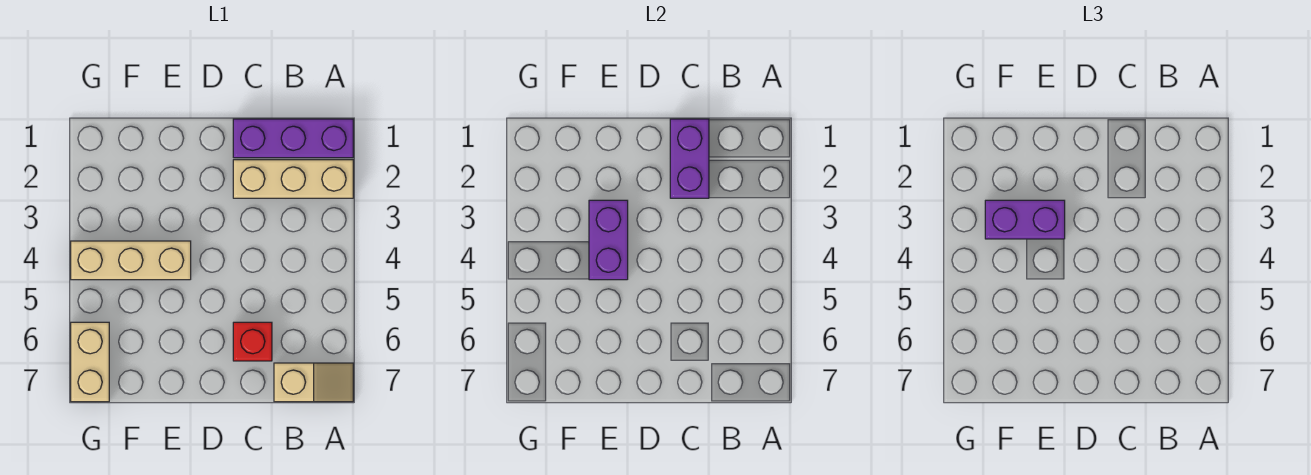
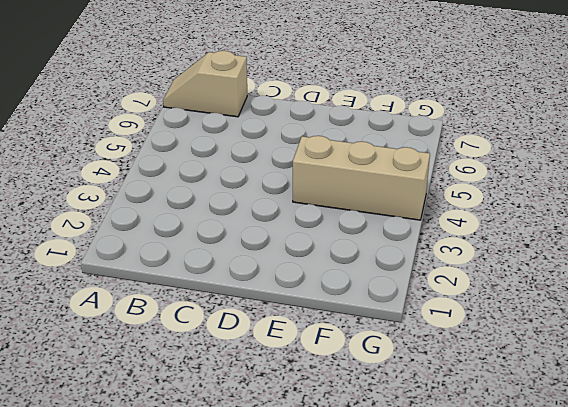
none -> purple 1x3 brick [233,119,353,158]
none -> tan 1x3 brick [233,160,353,198]

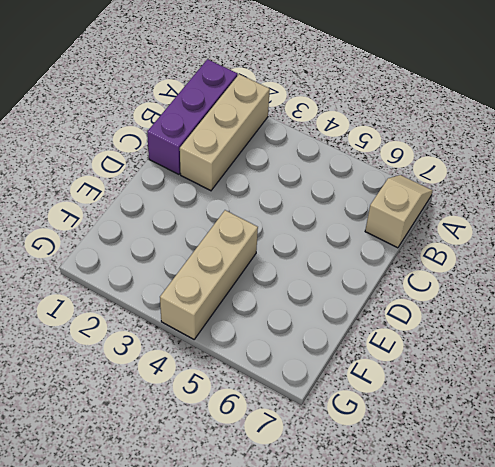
none -> red 1x1 brick [233,322,272,361]
none -> tan 1x2 brick [71,322,109,402]

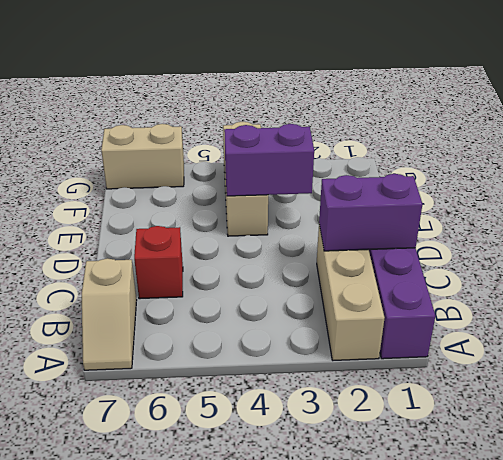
none -> purple 1x2 brick [985,200,1065,239]

